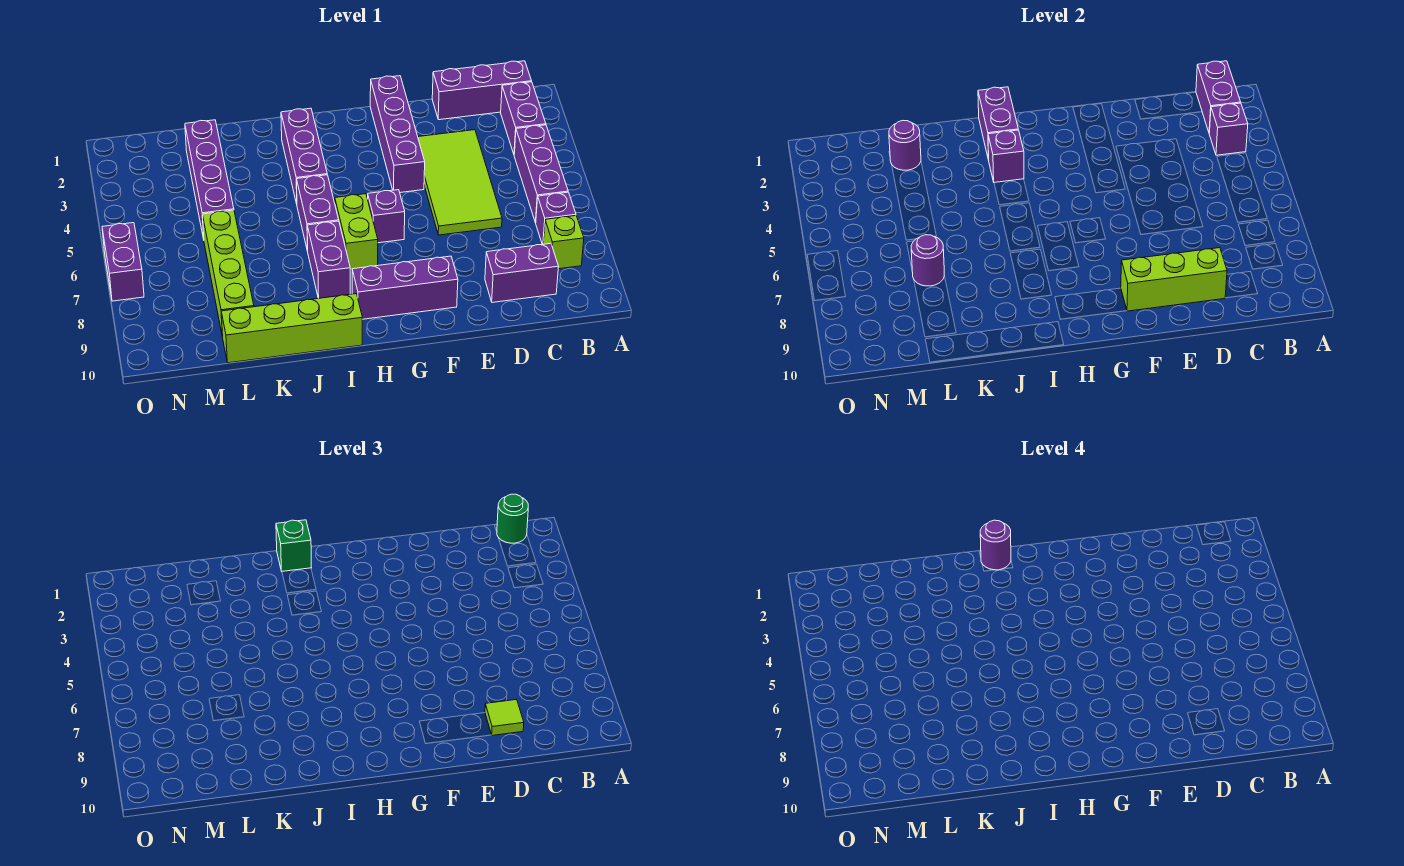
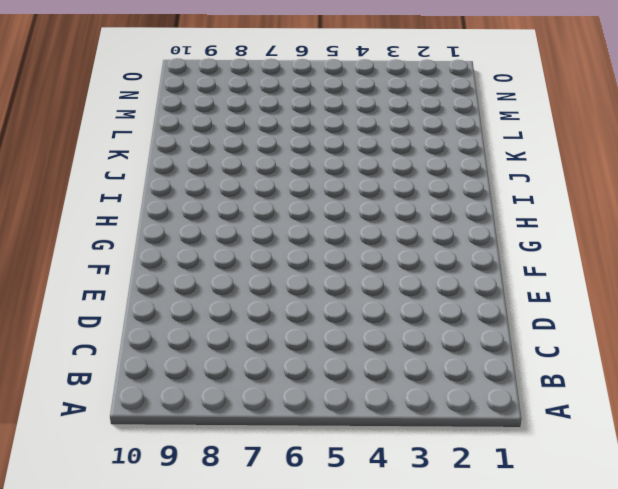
none -> purple 1x3 brick [432,61,531,120]
none -> purple 1x2 brick [501,82,546,154]
none -> purple 1x3 brick [514,125,568,223]

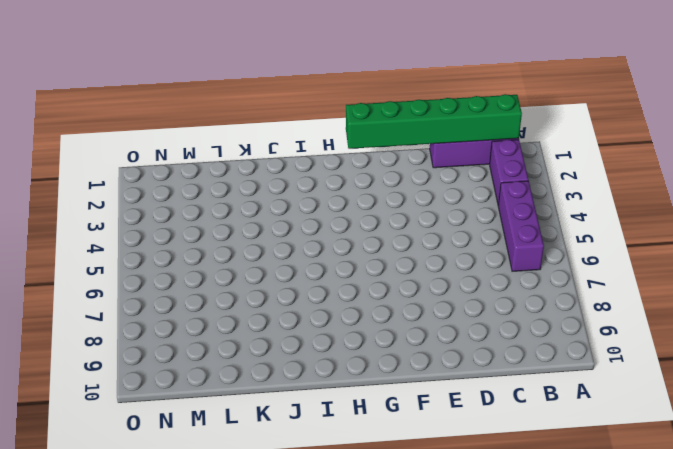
green 1x6 brick [346,94,522,149] -> purple 1x2 brick [1196,61,1241,133]
none -> purple 1x1 brick [536,192,576,244]
none -> lime 1x1 brick [543,216,584,269]
none -> purple 1x2 brick [485,243,559,302]

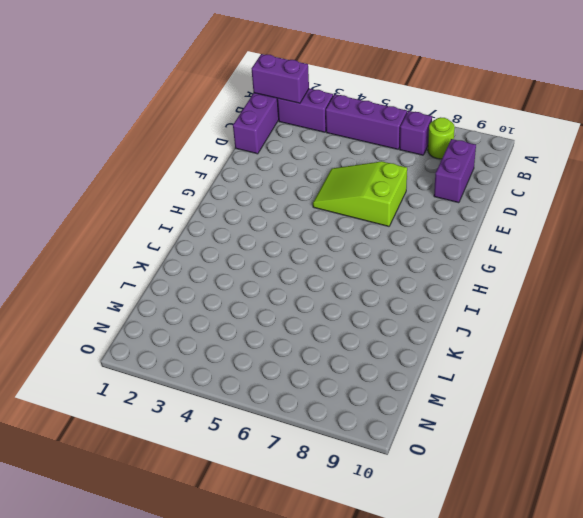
lime 1x1 round brick [428,117,455,159] -> lime 1x1 brick [543,216,584,269]
lime 2x3 slope [313,161,407,226] -> lime 2x4 tile [418,130,502,235]
none -> purple 1x4 brick [370,76,425,193]
none -> purple 1x3 brick [352,256,458,319]
none -> purple 1x1 brick [368,190,405,243]

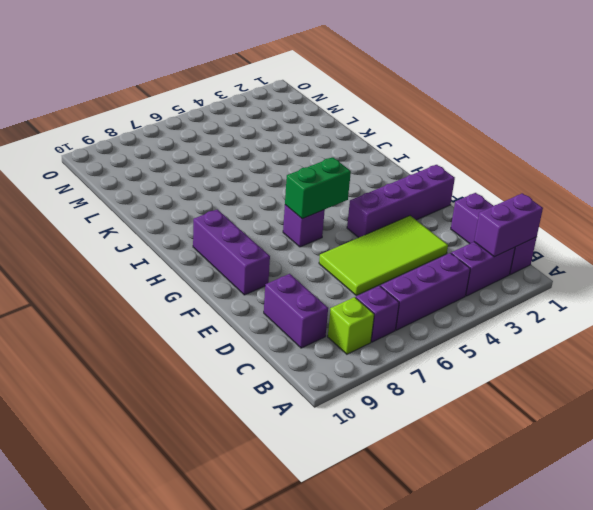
green 1x2 brick [285,157,351,219] -> none
none -> lime 1x2 brick [335,194,378,271]
none -> purple 1x3 brick [281,108,327,204]
none -> purple 1x2 brick [297,175,339,251]

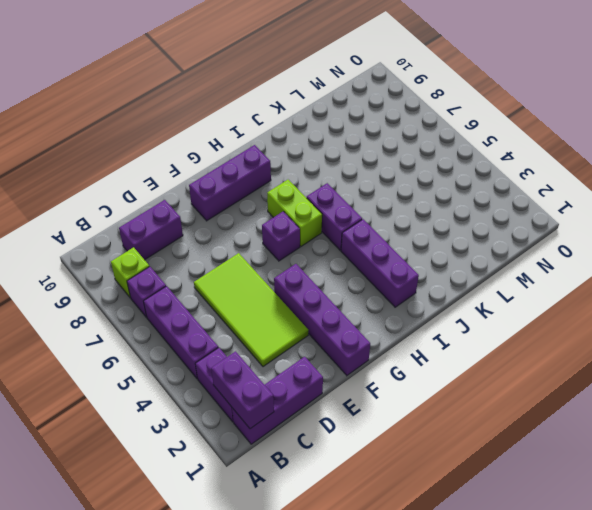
none -> purple 1x2 brick [307,221,350,298]
none -> lime 1x4 brick [221,294,362,363]
none -> purple 1x4 brick [185,120,234,239]

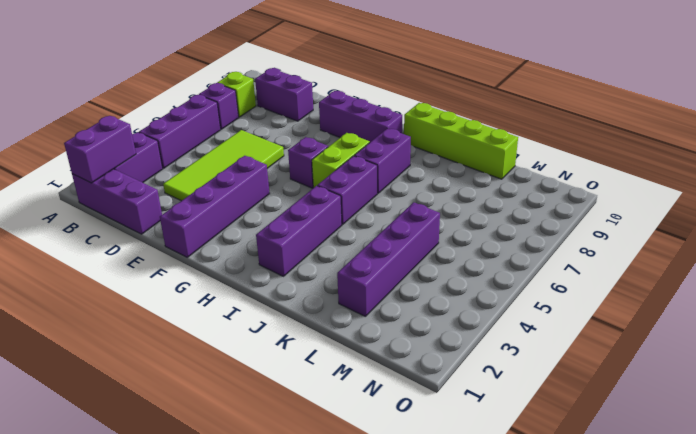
none -> lime 1x4 brick [202,210,254,337]
none -> purple 1x2 brick [102,223,144,301]
none -> purple 1x1 brick [1209,103,1248,155]

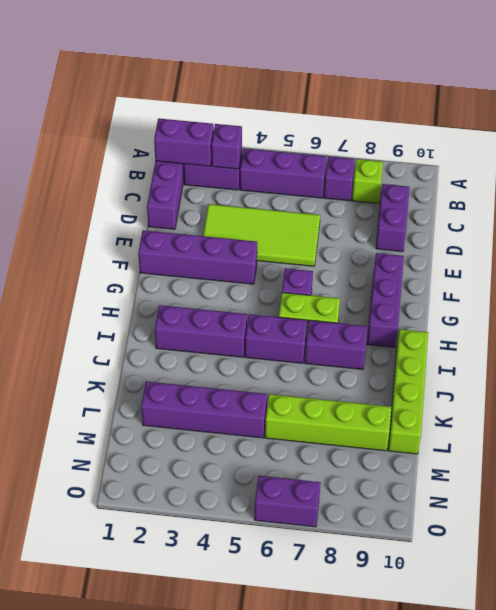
none -> lime 1x3 brick [1121,248,1227,311]
none -> purple 1x2 brick [978,87,1018,160]
none -> purple 1x1 brick [988,130,1024,182]

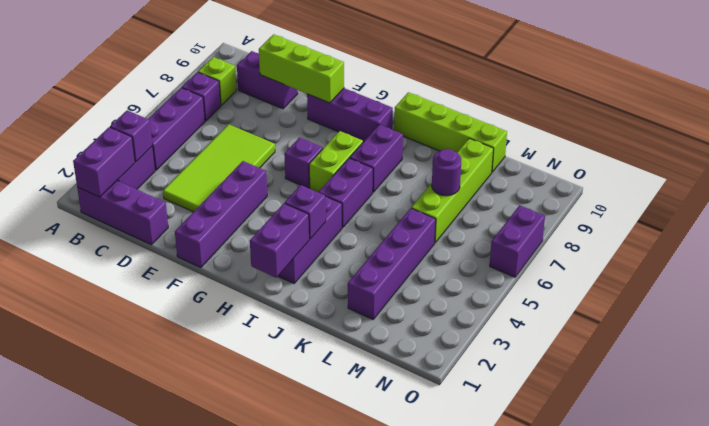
none -> purple 1x1 round brick [889,121,921,170]
none -> green 1x1 round brick [497,494,528,543]
none -> lime 1x1 tile [485,699,524,735]

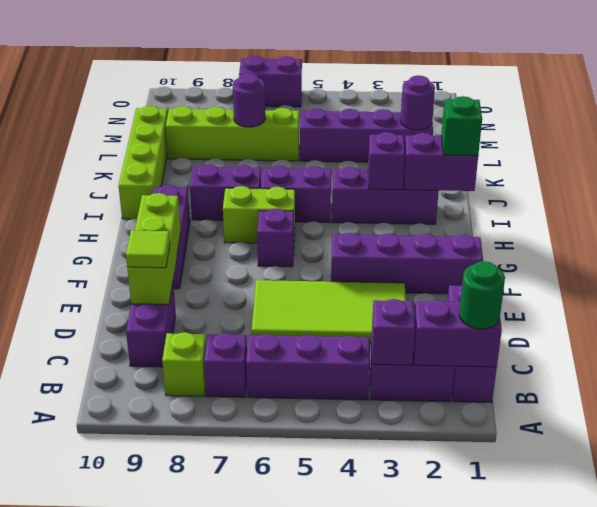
none -> purple 1x1 round brick [980,520,1011,570]

